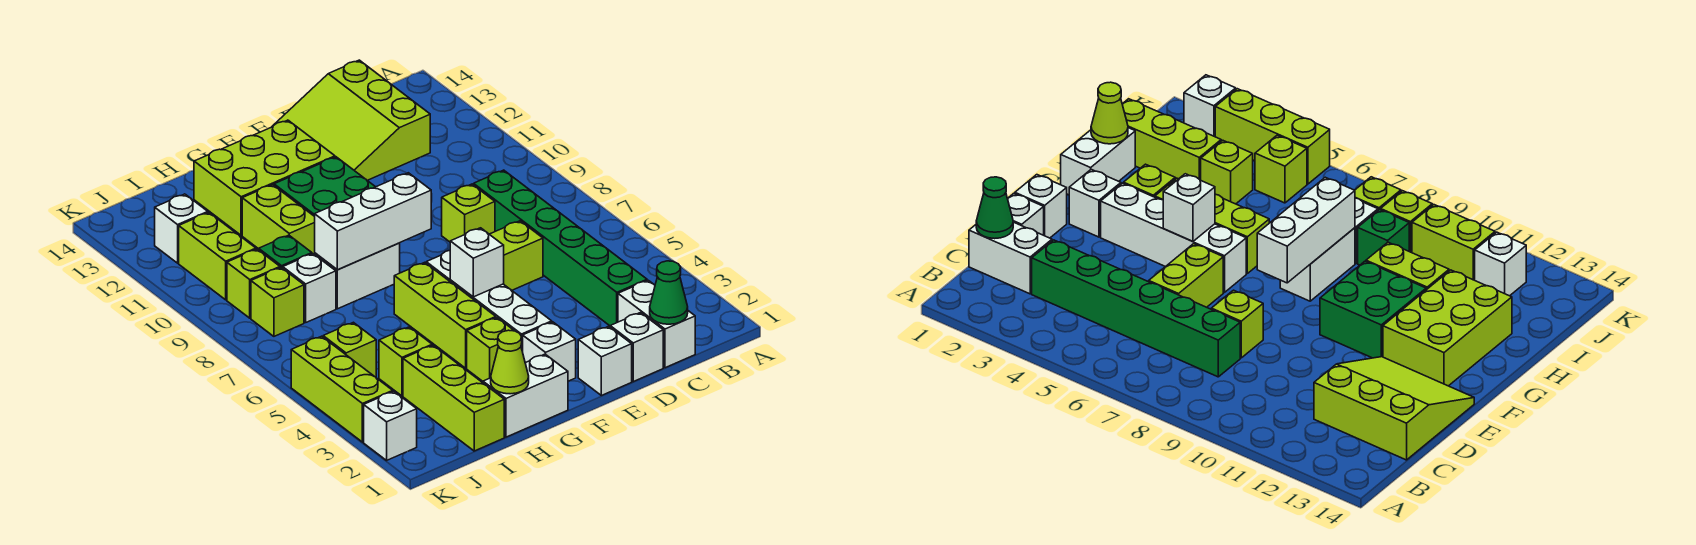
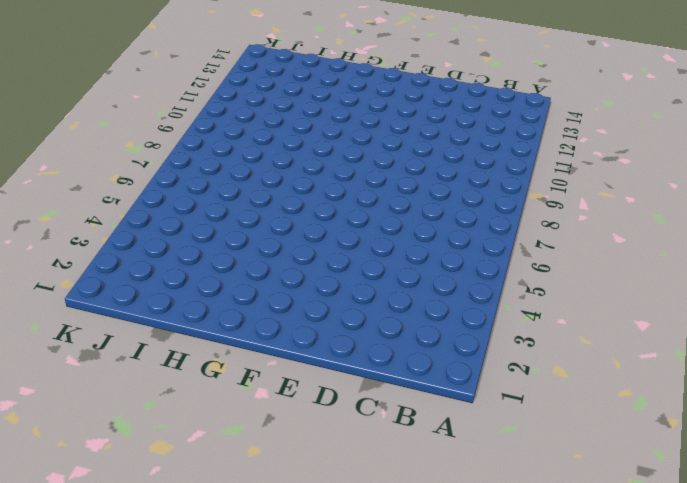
none -> white 1x2 brick [618,280,695,368]
none -> green 1x6 brick [474,170,647,326]
none -> lime 3x3 slope [272,60,430,180]
none -> white 1x1 brick [610,313,663,382]

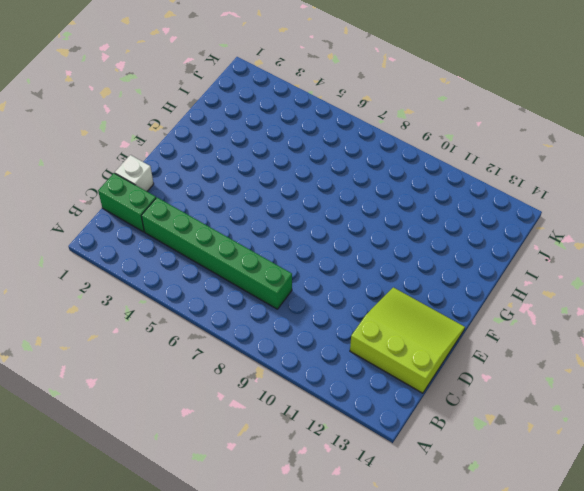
green 1x2 brick [98,173,156,232] -> white 1x2 brick [618,280,695,368]
none -> lime 1x2 brick [490,221,543,290]
none -> lime 1x1 brick [442,184,495,242]
none -> white 1x1 brick [578,326,632,395]
none -> white 1x1 brick [523,322,576,381]

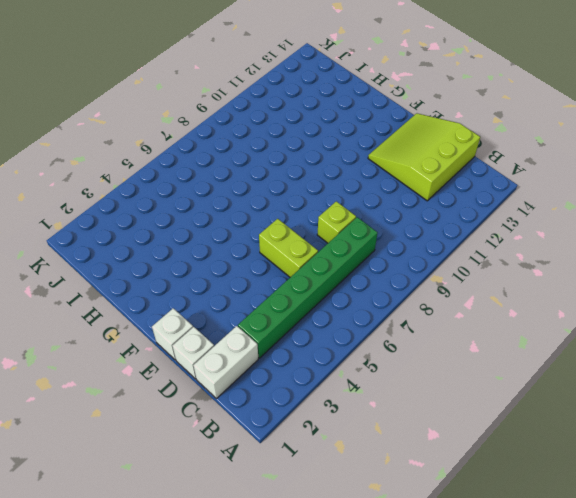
none -> white 1x1 brick [523,322,576,381]
none -> white 1x4 brick [426,250,552,352]
none -> green 2x2 brick [274,157,375,216]
none -> lime 2x3 brick [194,120,335,235]

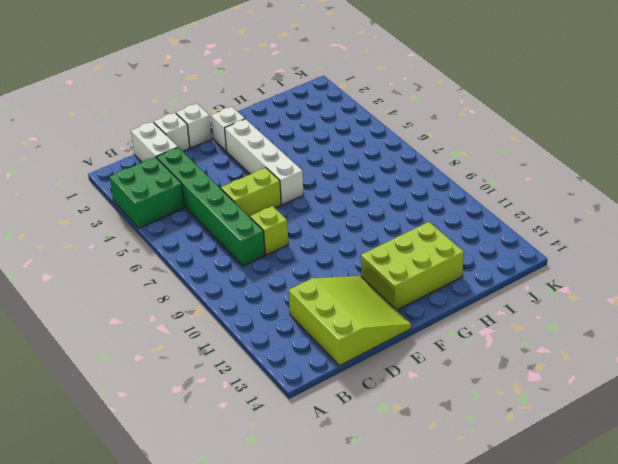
green 2x2 brick [110,157,184,228] -> green 2x2 brick moved to [274,157,375,216]
none -> white 1x2 brick [483,354,568,437]
none -> lime 1x1 brick [467,318,514,381]
none -> lime 1x3 brick [394,262,496,368]
none -> white 1x2 brick [315,243,400,309]

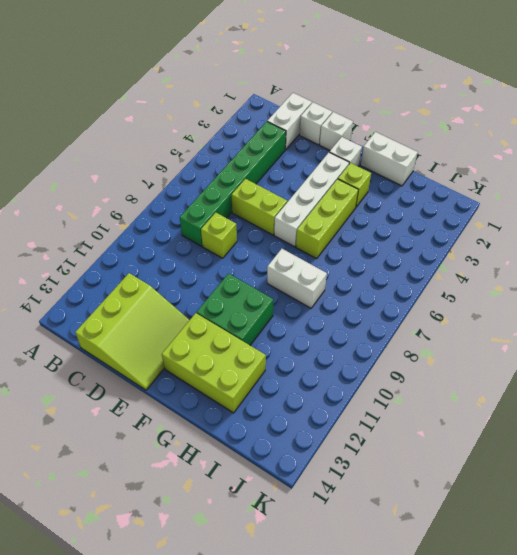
none -> lime 1x2 brick [242,185,315,255]
none -> lime 1x3 brick [403,345,504,451]
none -> lime 1x1 brick [379,327,432,396]
none -> white 1x1 brick [283,254,336,322]

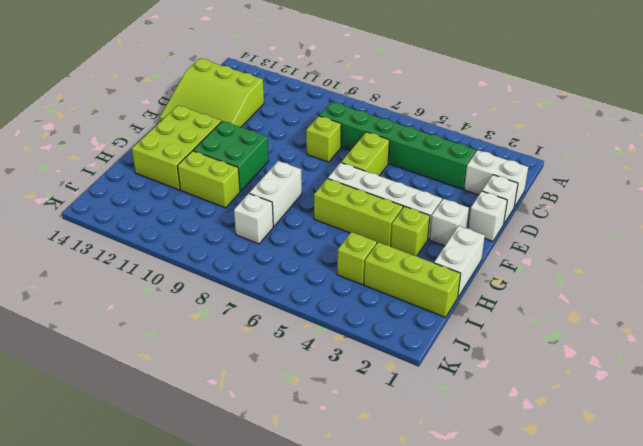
none -> green 1x1 brick [259,235,312,268]
none -> lime 1x1 brick [323,322,376,377]
none -> lime 1x1 brick [251,267,304,336]
none -> lime 1x1 brick [227,249,280,318]

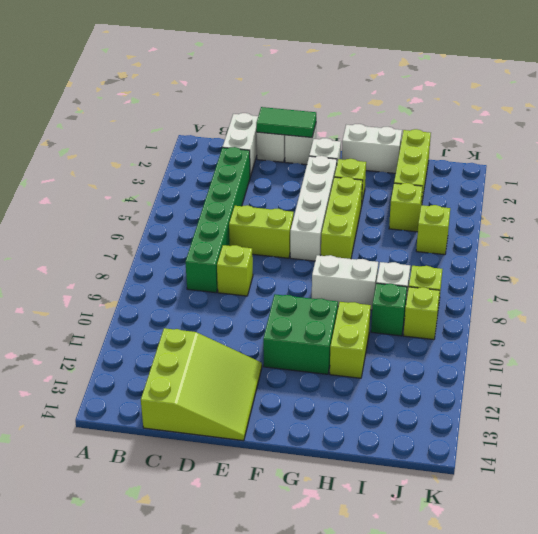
green 1x2 tile [256,107,316,137] -> none
none -> lime 2x3 brick [194,120,335,235]
none -> lime 1x2 brick [179,213,256,300]
none -> white 1x1 brick [155,194,208,263]
none -> white 1x1 brick [364,391,417,460]

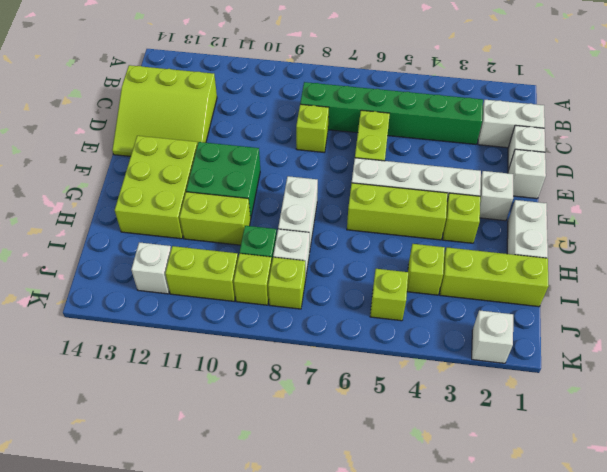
none -> lime 1x3 brick [291,336,393,442]
none -> green 1x1 cone [650,261,688,324]
none -> white 1x1 brick [450,228,504,297]
none -> white 1x3 brick [315,173,431,270]

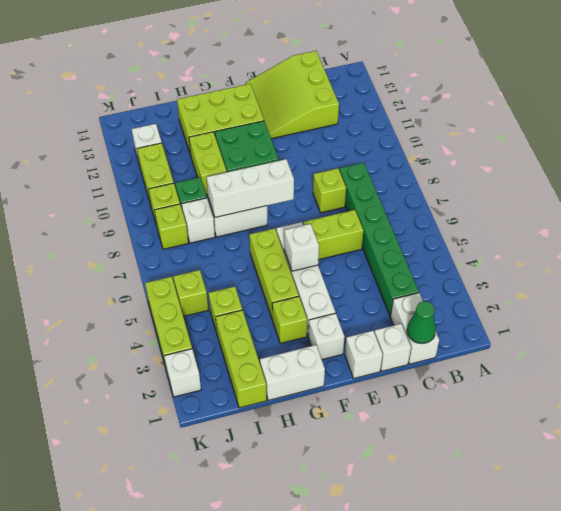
none -> lime 1x1 cone [491,330,529,394]

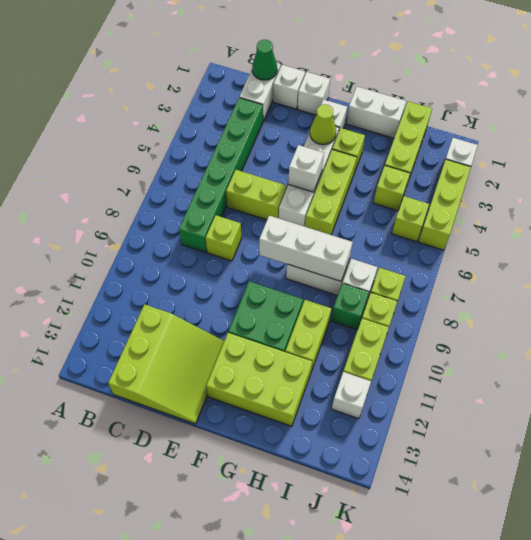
lime 1x1 cone [310,104,336,145] -> lime 1x1 cone moved to [491,330,529,394]

